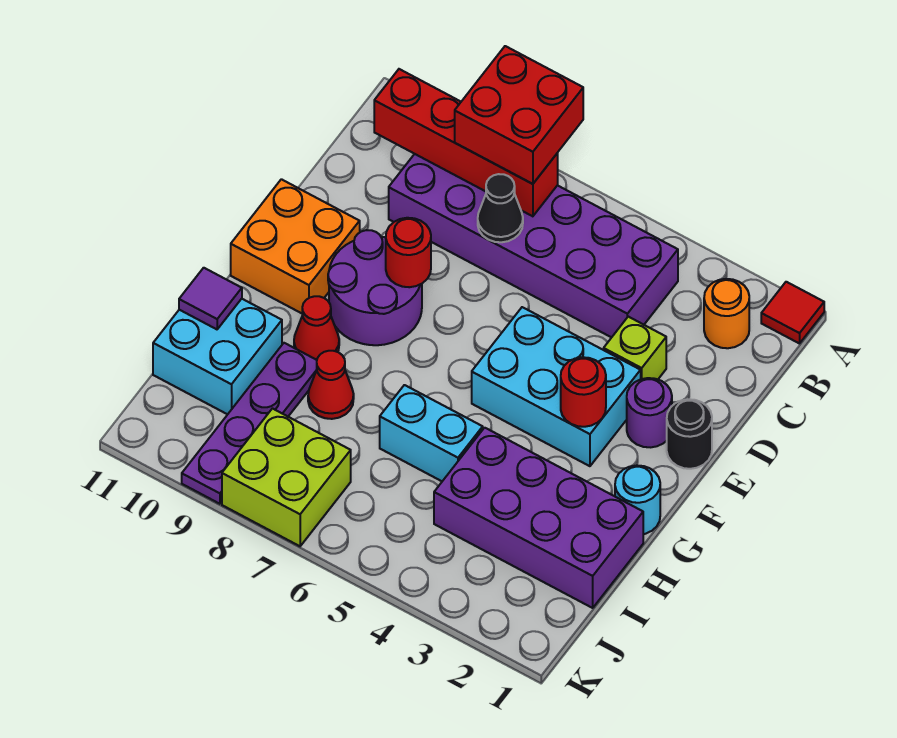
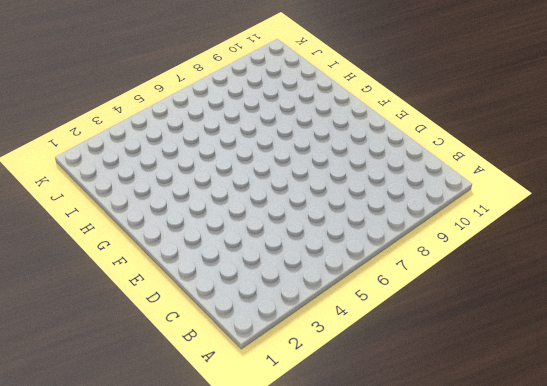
none -> red 1x1 tile [761,282,824,344]
none -> orange 1x1 round brick [704,279,749,348]
none -> purple 2x6 brick [389,154,678,338]

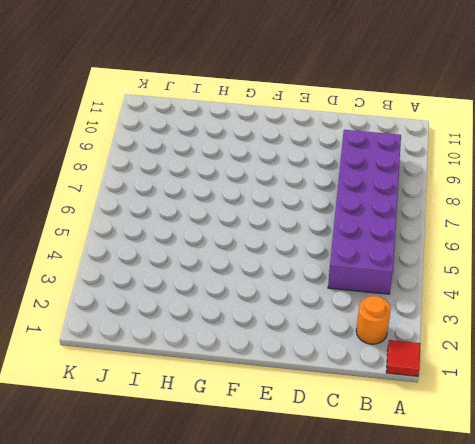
none -> lime 1x1 brick [604,317,666,379]
none -> black 1x1 round brick [667,399,712,469]
none -> purple 1x1 round brick [627,378,672,447]

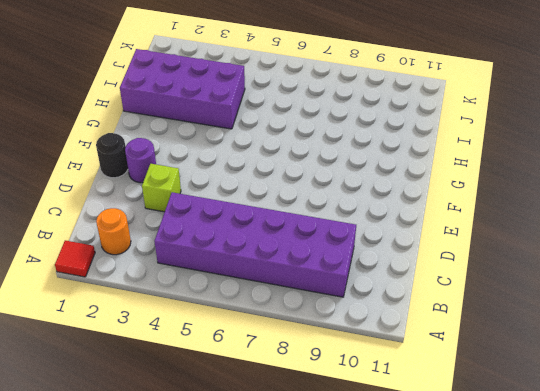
none -> cyan 2x3 brick [472,307,641,466]
none -> purple 2x2 round brick [328,230,422,345]
none -> orange 2x2 brick [231,179,360,313]

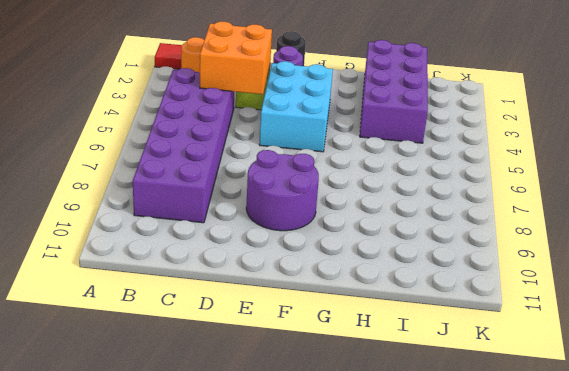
orange 2x2 brick [200,22,272,94] -> orange 2x2 brick moved to [231,179,360,313]
none -> cyan 1x1 round brick [615,465,660,534]
none -> red 1x1 cone [294,296,339,360]
none -> cyan 1x2 brick [380,385,483,481]

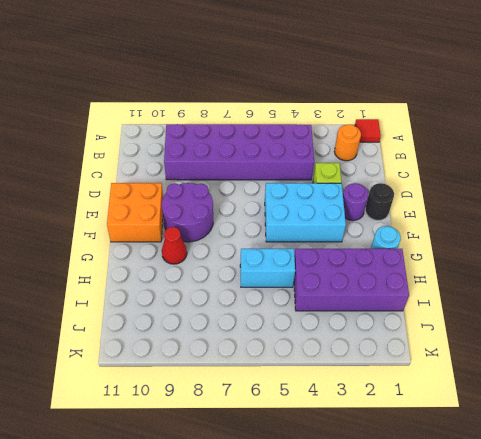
none -> red 1x1 cone [308,351,354,419]
none -> purple 1x4 plate [182,343,317,504]
none -> cyan 2x2 brick [153,299,282,414]

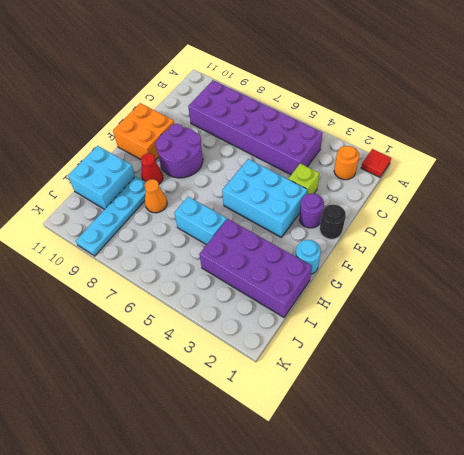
orange 1x1 cone [145,179,167,213] -> red 1x1 cone [308,351,354,419]
cyan 1x4 plate [76,176,146,256] -> purple 1x4 plate [182,343,317,504]
none -> lime 2x2 brick [222,409,351,546]
none -> red 1x4 brick [374,69,558,216]
none -> black 1x1 cone [478,174,523,242]

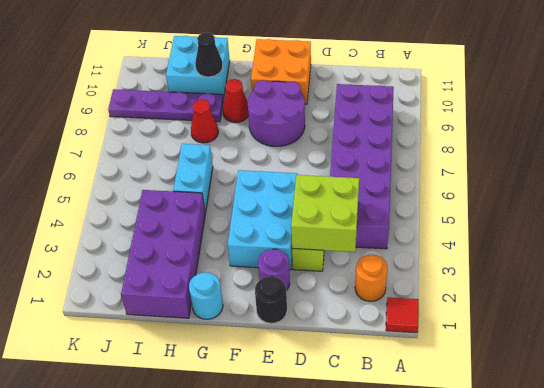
lime 2x2 brick [291,175,359,252] -> lime 2x2 brick moved to [222,409,351,546]
black 1x1 cone [195,33,223,77] -> black 1x1 cone moved to [478,174,523,242]
none -> red 1x4 brick [374,69,558,216]
none -> red 1x1 round brick [386,218,431,287]
none -> red 1x1 round brick [561,357,606,427]

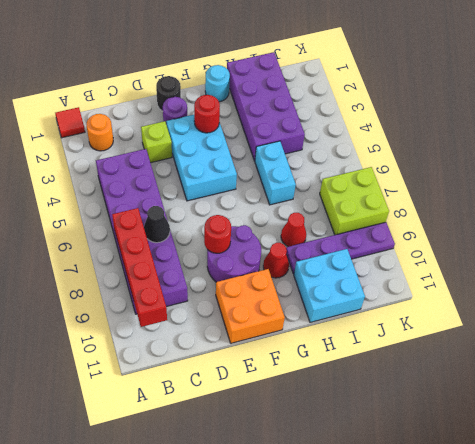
none -> purple 1x1 tile [179,268,242,329]
none -> red 2x2 brick [455,46,583,184]

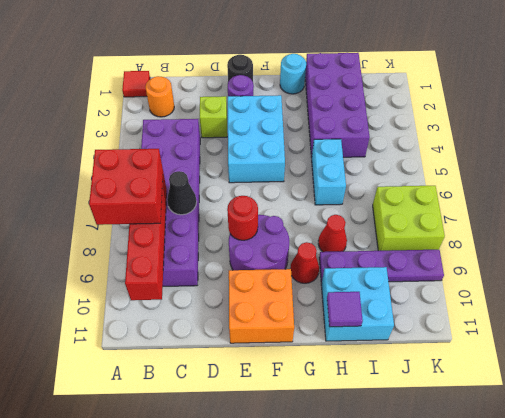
none -> red 1x1 round brick [561,357,606,427]

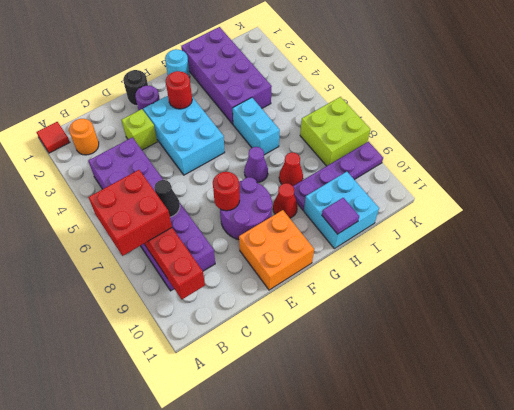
purple 1x1 cone [244,147,268,183] -> none

